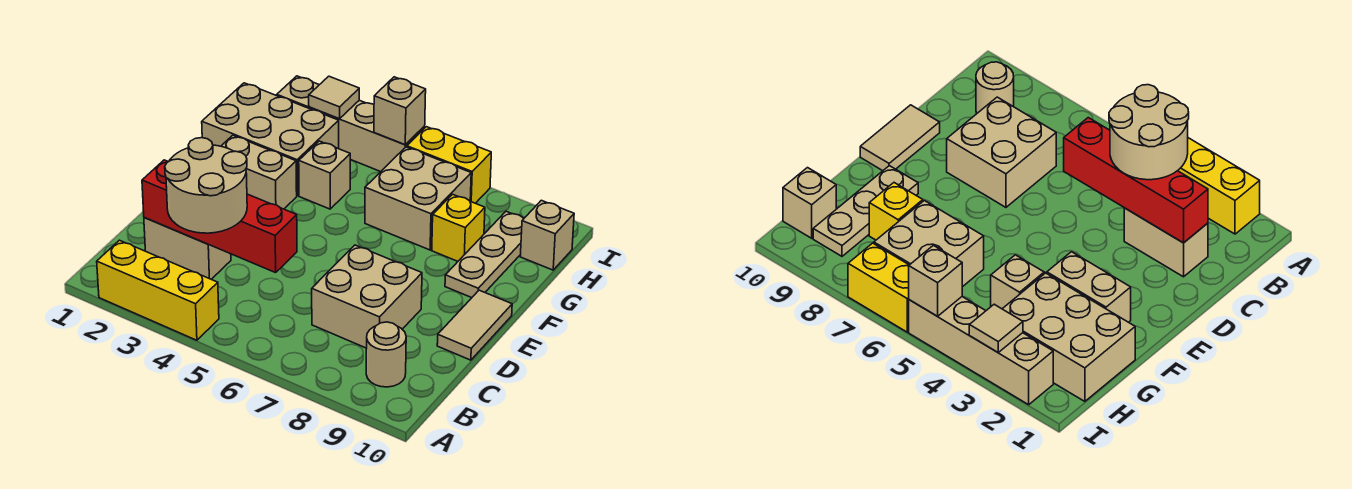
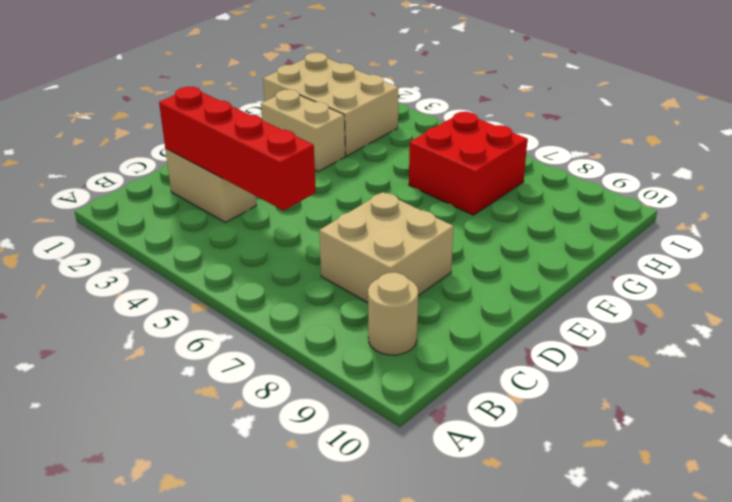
red 2x2 brick [409,112,528,215] -> tan 2x2 brick [365,147,471,250]
none -> yellow 1x3 brick [97,240,219,340]
none -> tan 1x2 tile [437,290,512,360]
none -> tan 1x3 plate [445,211,524,298]

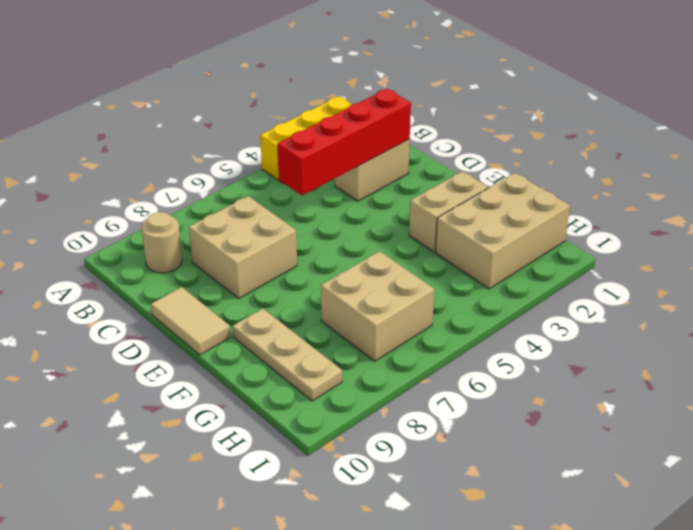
none -> tan 1x1 brick [299,141,350,209]
none -> yellow 1x1 brick [432,194,485,261]
none -> tan 1x1 brick [520,200,574,270]

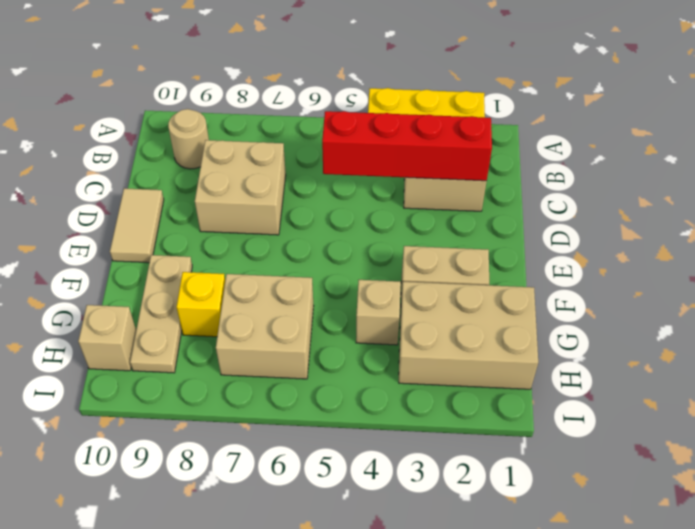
none -> tan 1x4 brick [277,76,425,172]
none -> yellow 1x2 brick [407,127,491,203]
none -> tan 1x1 tile [309,76,359,119]

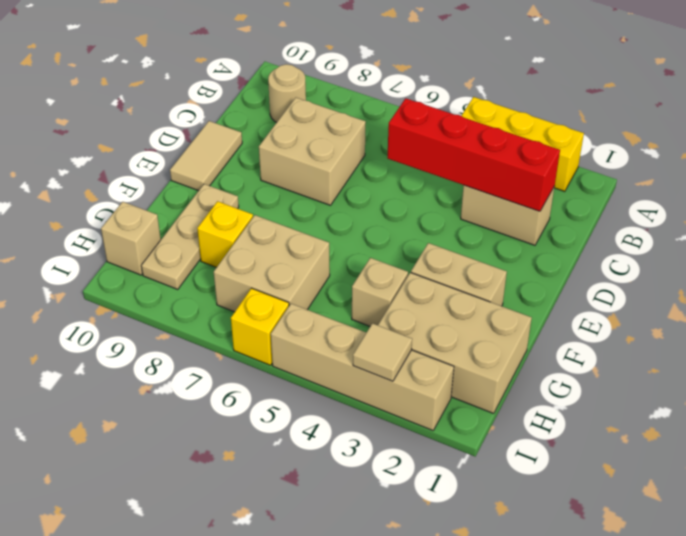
yellow 1x1 brick [231,288,289,365] -> yellow 1x2 brick [407,127,491,203]
none -> tan 1x1 brick [374,77,426,145]
none -> tan 2x2 round brick [165,138,247,233]

